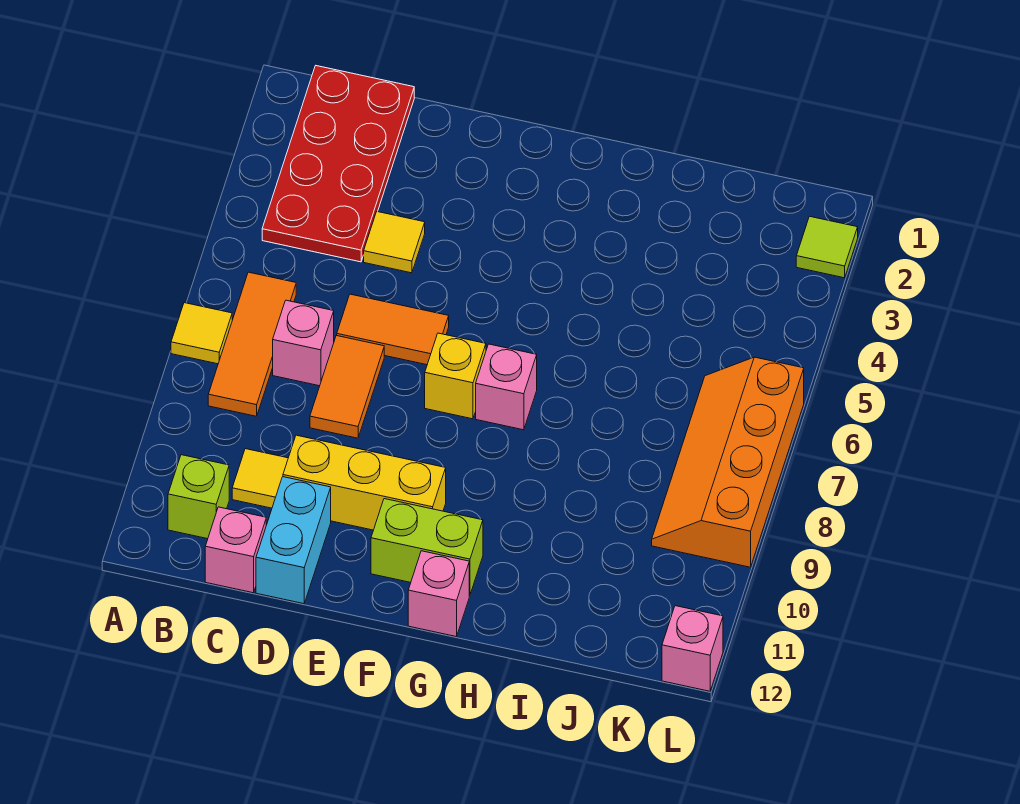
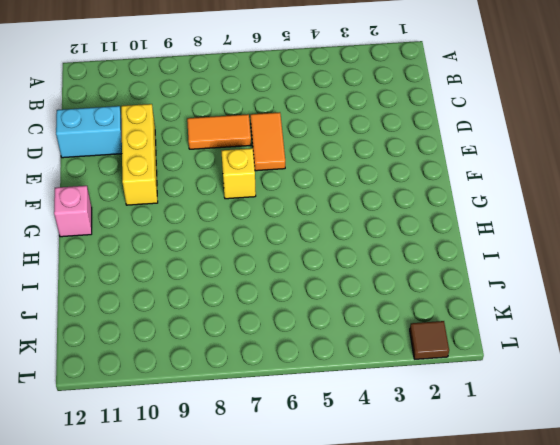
brown 1x1 tile [410,321,449,359] -> lime 1x1 tile [796,216,858,278]
none -> yellow 1x1 tile [171,303,232,364]
none -> red 2x4 plate [262,66,414,262]
none -> orange 1x3 tile [208,272,296,416]

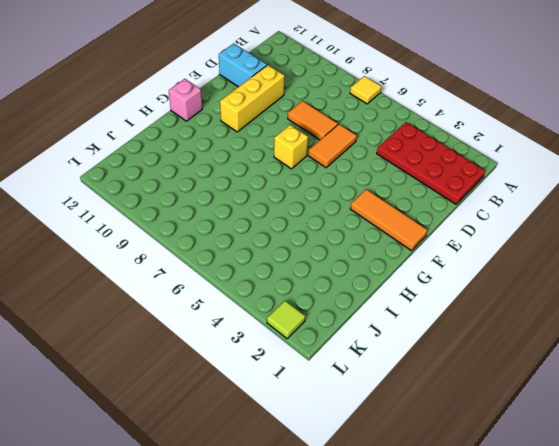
orange 1x3 tile [350,189,427,250] -> orange 1x3 tile moved to [208,272,296,416]
none -> lime 1x1 brick [168,455,229,539]
none -> pink 1x1 brick [273,300,334,386]
none -> yellow 1x1 tile [232,449,288,508]

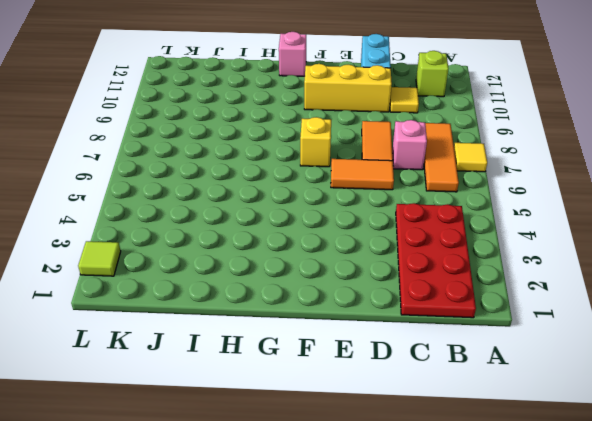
none -> pink 1x1 brick [205,507,266,593]
none -> yellow 1x1 tile [364,212,425,273]
none -> lime 1x2 brick [371,499,483,595]

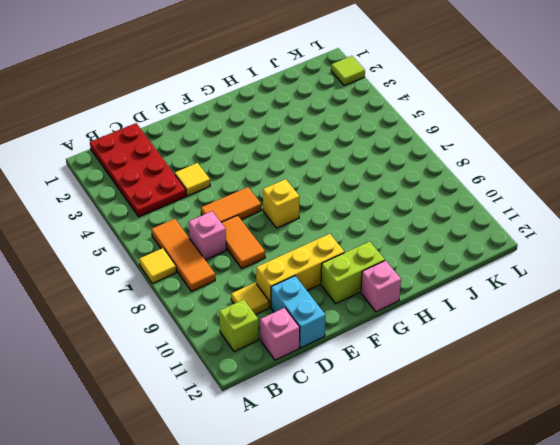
none -> pink 1x1 brick [476,344,537,430]
none -> orange 2x4 slope [652,357,804,567]
none -> pink 1x1 brick [662,606,723,691]

